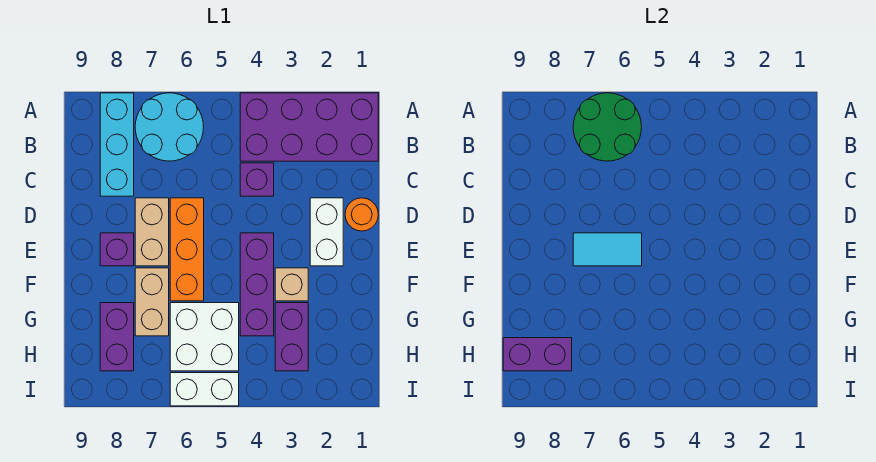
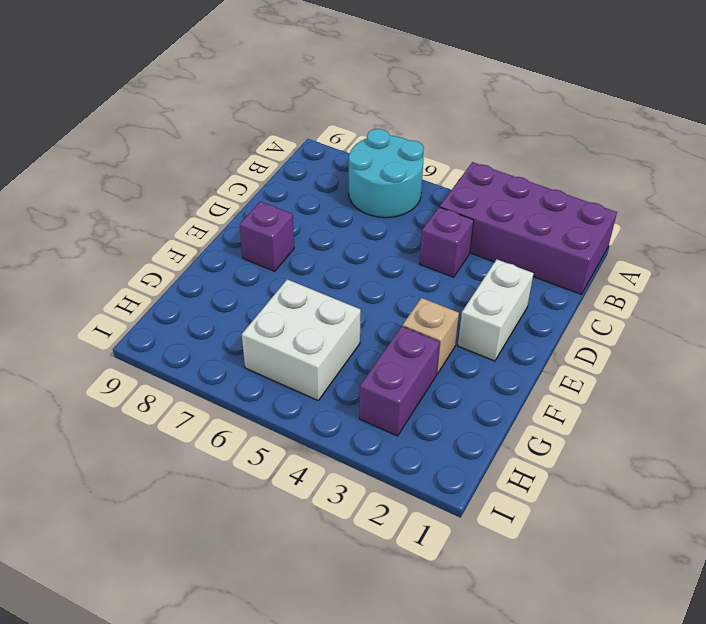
none -> cyan 1x3 brick [100,93,134,196]
none -> orange 1x1 round brick [345,198,378,231]
none -> orange 1x3 brick [170,198,204,301]

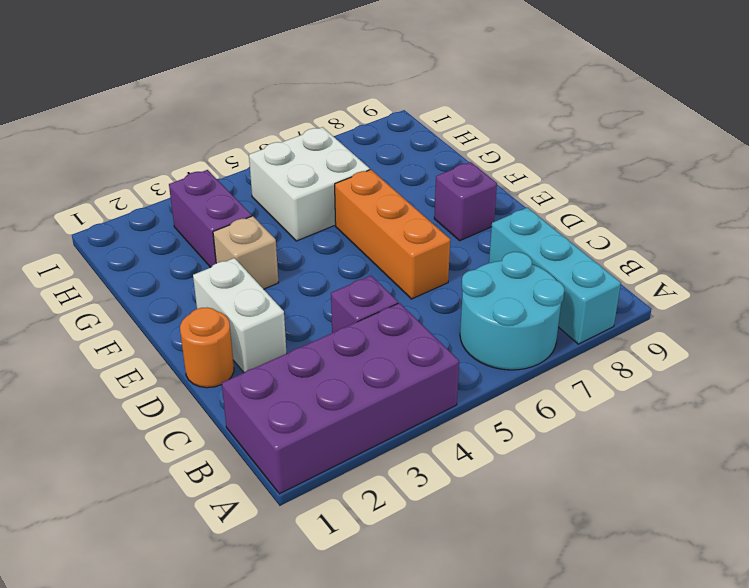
none -> tan 1x2 brick [135,198,169,266]
none -> purple 1x3 brick [240,233,274,336]
none -> tan 1x2 brick [135,268,169,336]

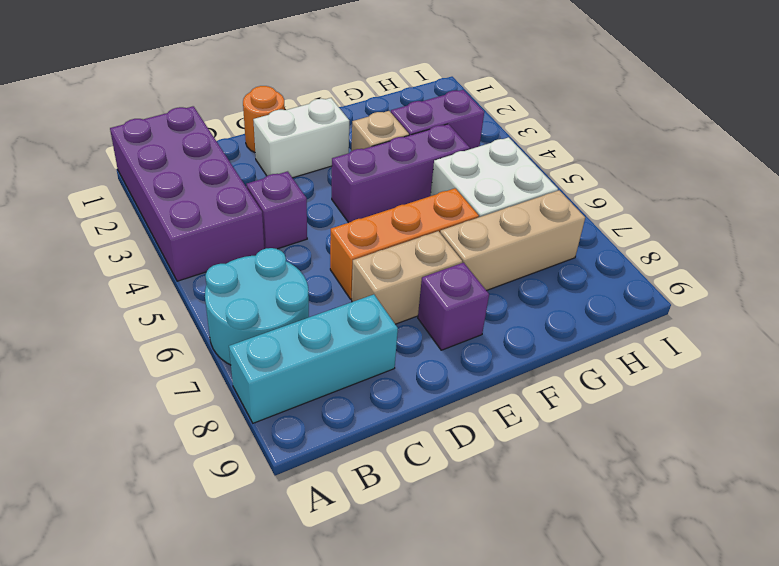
tan 1x3 brick [440,190,585,291] -> tan 1x2 brick [135,268,169,336]
none -> purple 1x2 brick [100,303,134,371]
none -> white 1x2 brick [170,373,239,406]
none -> green 2x2 round brick [573,93,642,161]

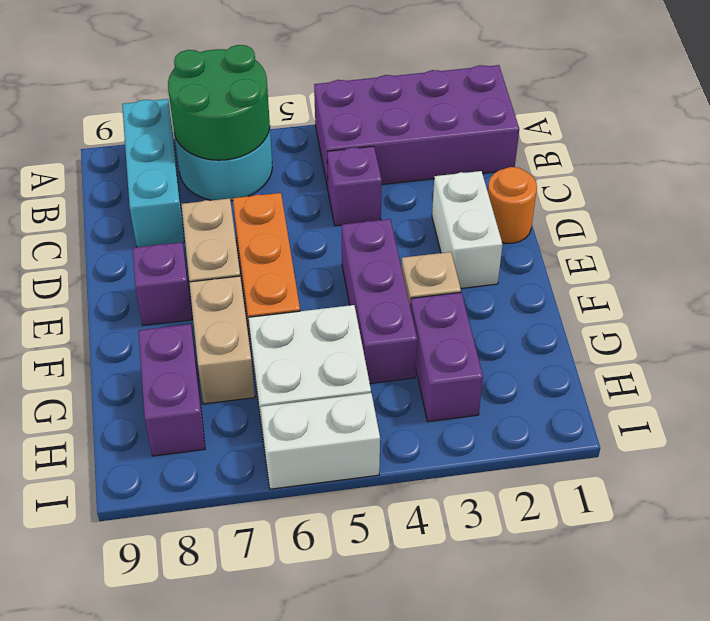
none -> cyan 1x2 tile [573,233,642,266]
none -> purple 1x2 brick [503,338,572,371]

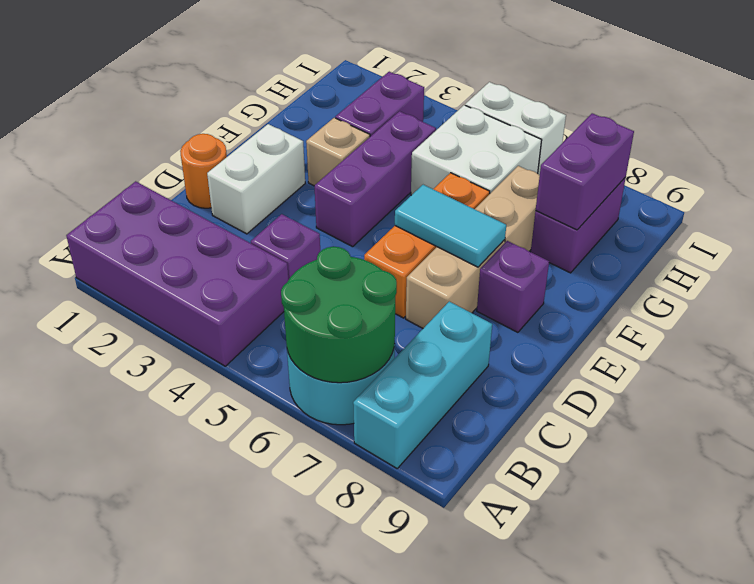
purple 1x2 brick [536,113,634,230] -> purple 1x2 brick turned to [503,338,572,371]

